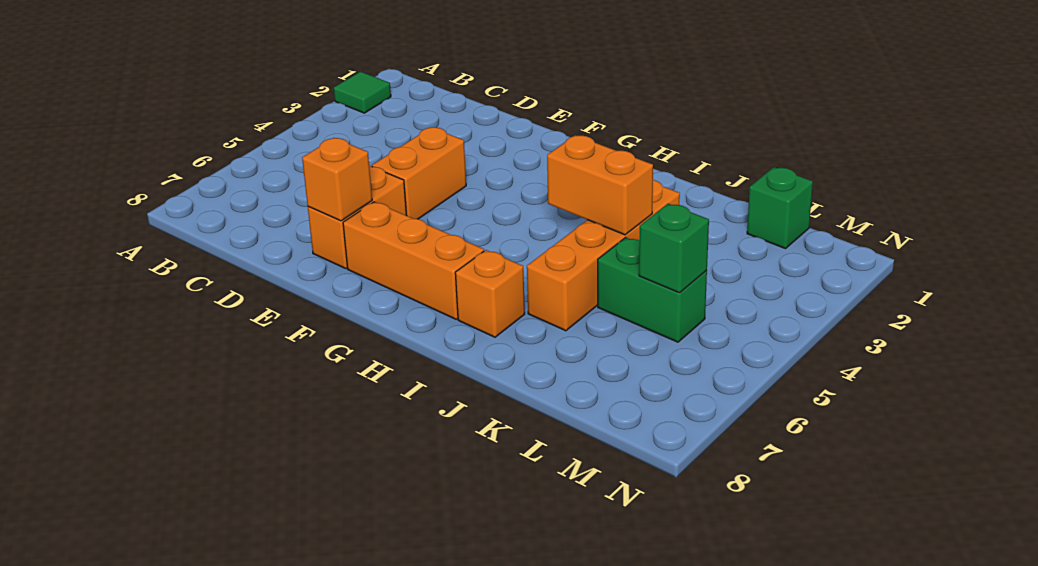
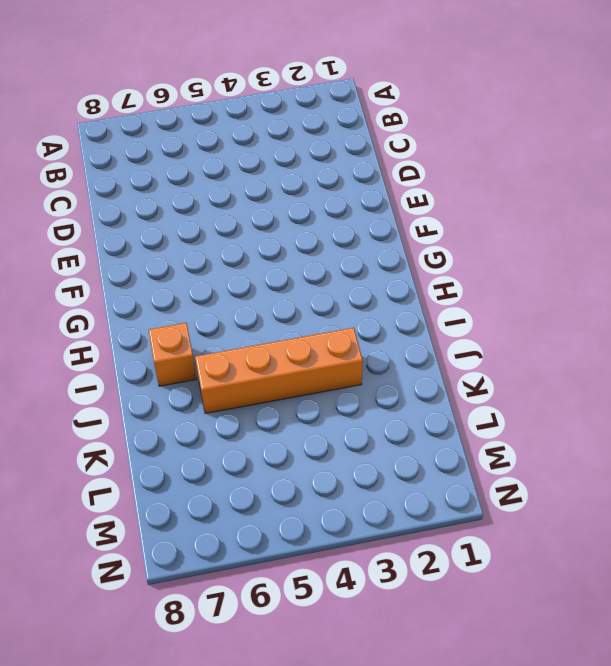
none -> green 1x1 tile [334,72,391,113]
none -> orange 1x2 brick [372,127,466,219]

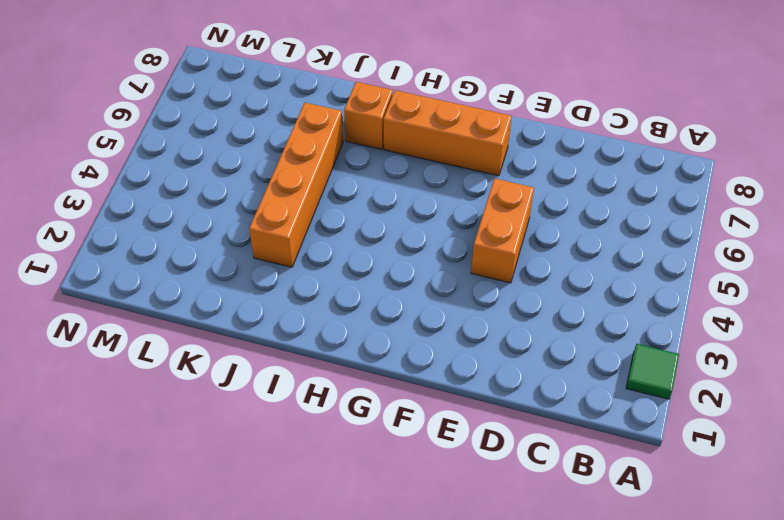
none -> orange 1x2 brick [308,166,406,269]
none -> green 1x2 brick [598,237,707,342]

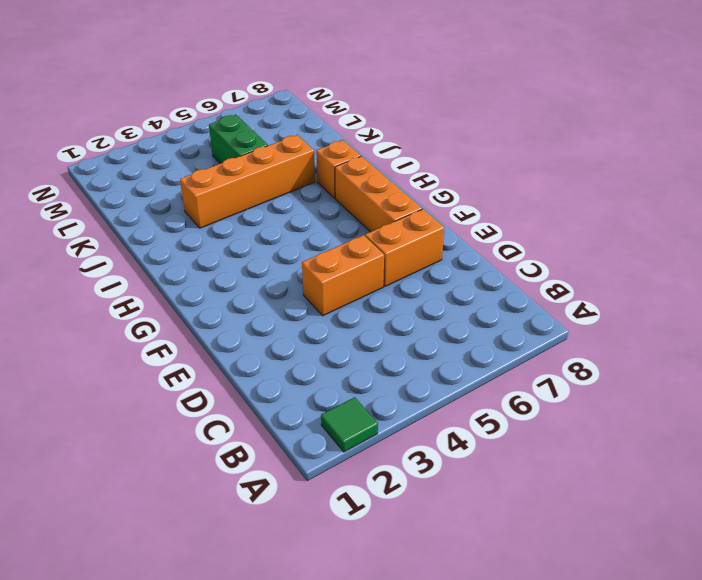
none -> green 1x1 brick [747,167,813,249]
none -> orange 1x1 brick [302,138,372,221]

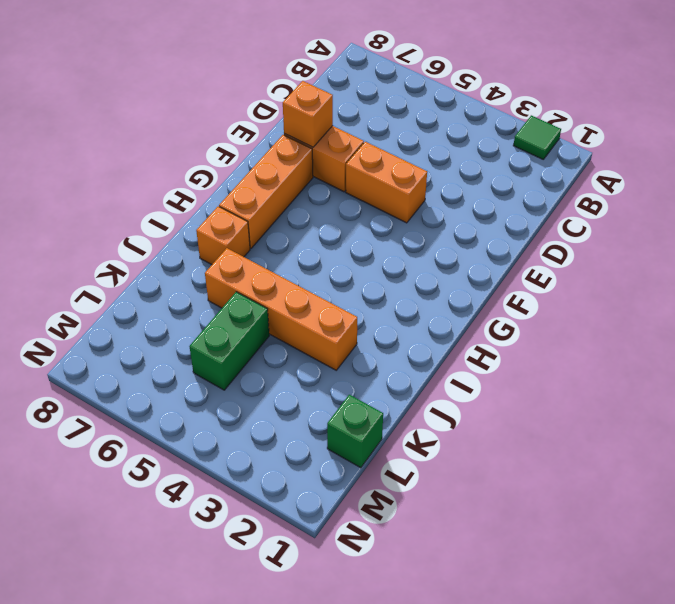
none -> orange 1x2 brick [547,135,653,235]
none -> green 1x1 brick [639,204,709,293]

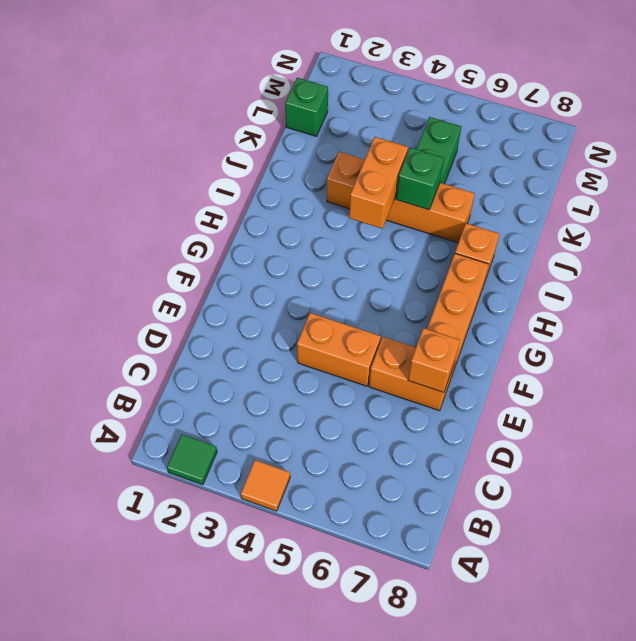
orange 1x1 tile [241,460,290,511] -> none
green 1x1 brick [396,147,444,210] -> green 1x1 brick moved to [639,204,709,293]

